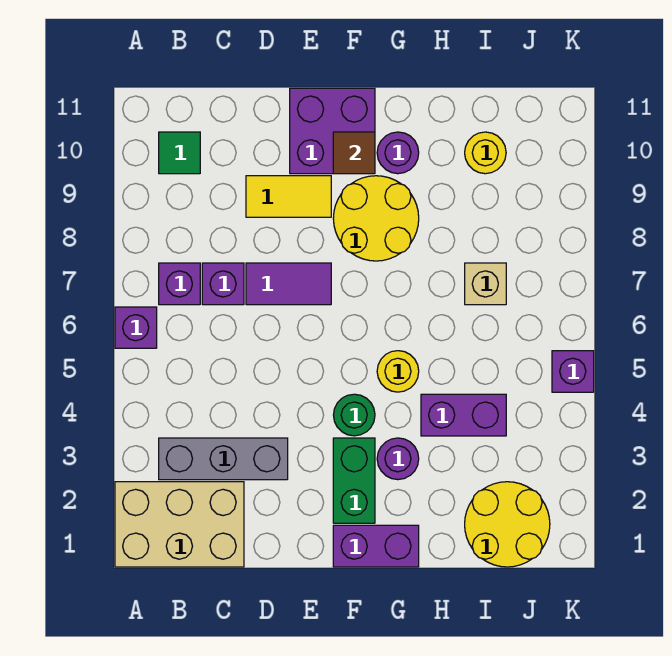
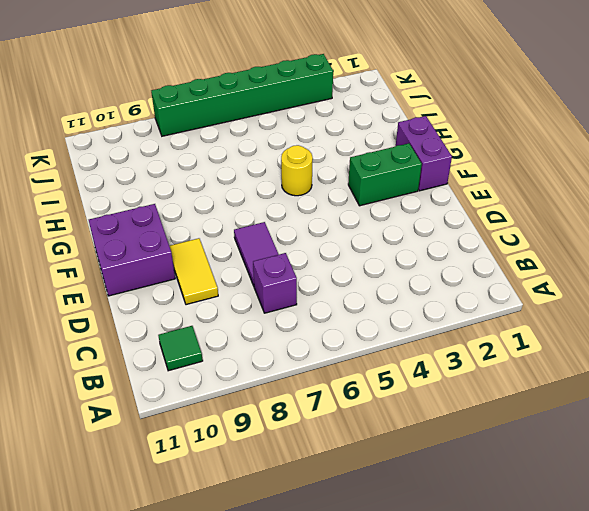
green 1x6 brick [151,54,333,136] -> purple 1x1 brick [552,351,594,392]
none -> tan 2x3 brick [115,482,244,567]
none -> purple 1x1 brick [115,307,157,348]
none -> grey 1x3 brick [159,438,288,480]

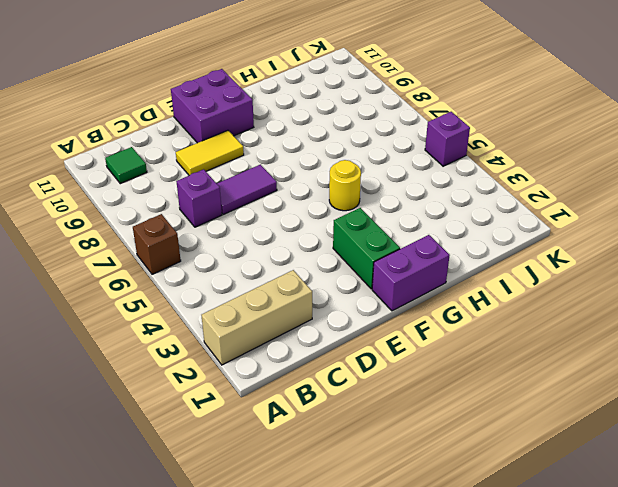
tan 1x3 brick [201,270,312,365] -> tan 2x3 brick [115,482,244,567]
brown 1x1 brick [133,214,181,274] -> purple 1x1 brick [115,307,157,348]
none -> grey 1x3 brick [159,438,288,480]
none -> purple 1x1 brick [159,263,200,305]
none -> green 1x1 round brick [334,394,375,436]

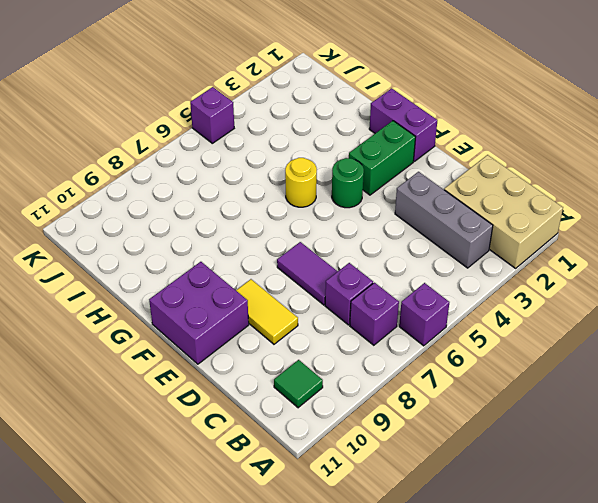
none -> yellow 2x2 round brick [333,176,419,261]
none -> purple 1x1 round brick [377,438,419,480]
none -> purple 1x1 round brick [377,132,419,174]

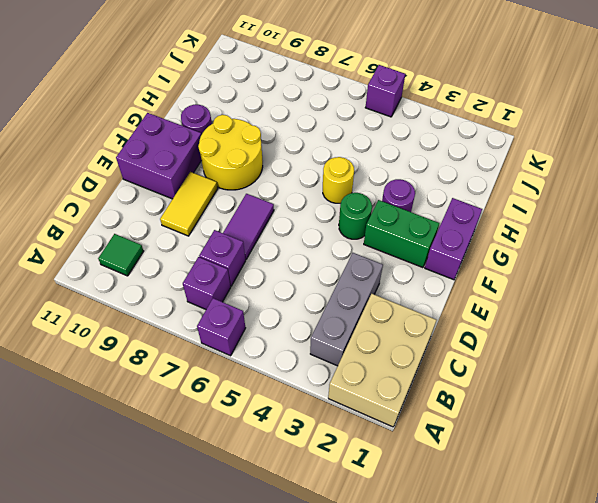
none -> purple 1x2 brick [421,394,506,436]
none -> yellow 2x2 round brick [465,482,550,567]
none -> tan 1x1 brick [465,263,506,305]

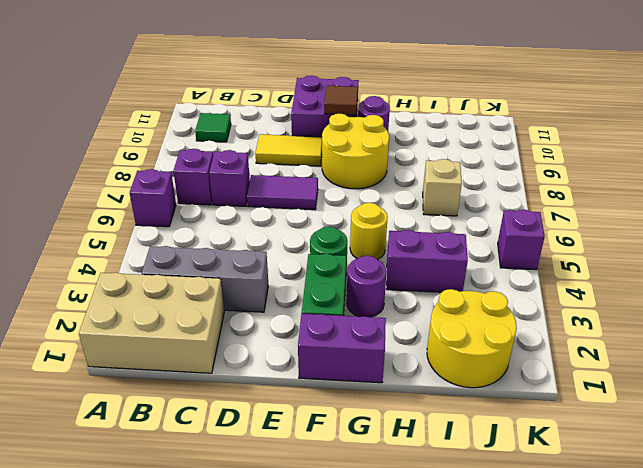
none -> yellow 1x1 round brick [465,132,506,174]

